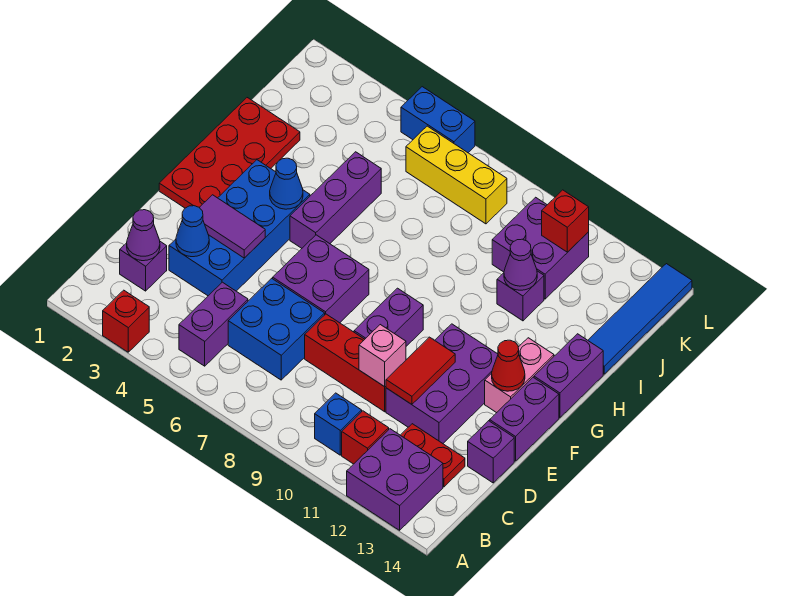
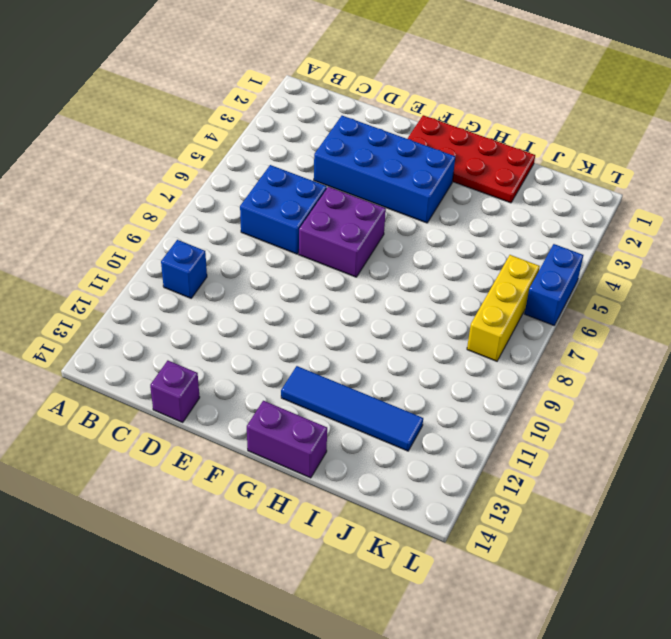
blue 1x4 tile [281,366,423,451] -> blue 1x4 tile moved to [588,264,692,374]
none -> red 1x1 brick [103,290,149,352]
none -> purple 2x2 brick [347,429,443,530]
none -> purple 1x2 brick [179,282,248,366]
none -> red 1x1 brick [342,411,389,464]

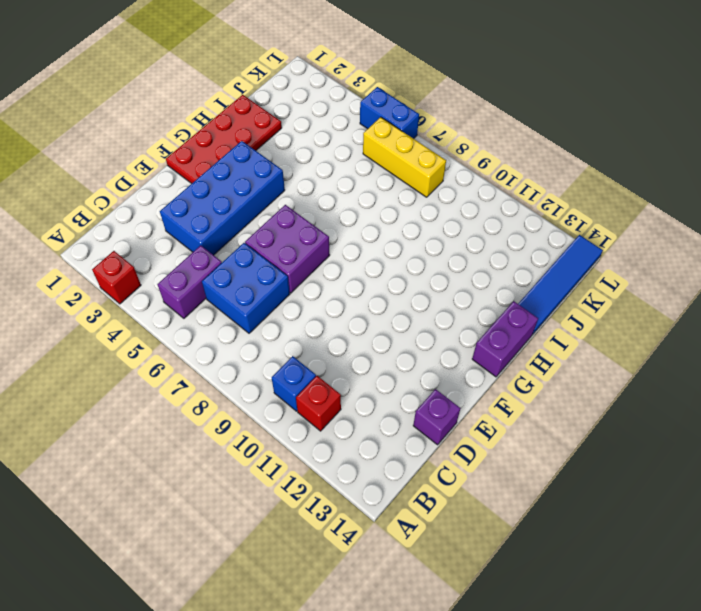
none -> purple 2x2 brick [347,429,443,530]
none -> purple 1x1 brick [120,242,167,291]
none -> red 1x2 plate [401,424,465,487]
none -> red 1x3 brick [305,314,386,412]

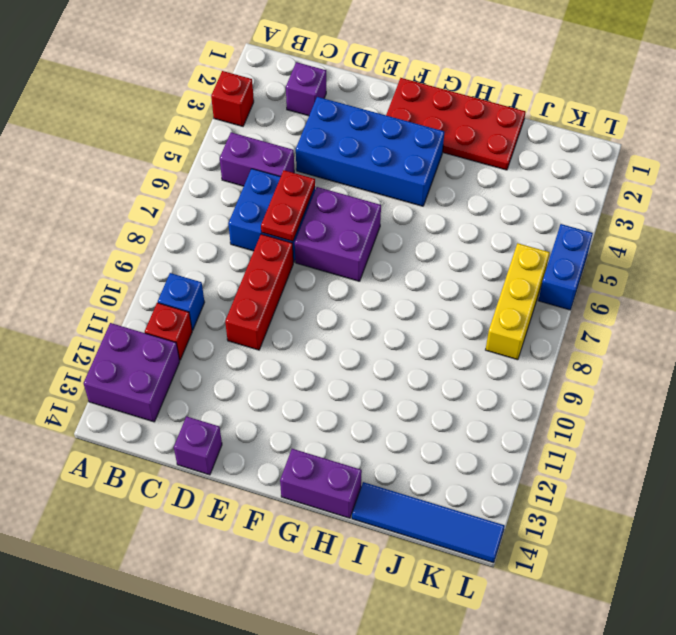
red 1x2 plate [261,170,315,241] -> red 1x2 plate moved to [401,424,465,487]
none -> purple 2x3 brick [386,324,498,443]
none -> purple 1x2 brick [354,288,423,346]
none -> purple 1x2 brick [490,377,559,461]
none -> pink 1x2 brick [485,338,554,413]

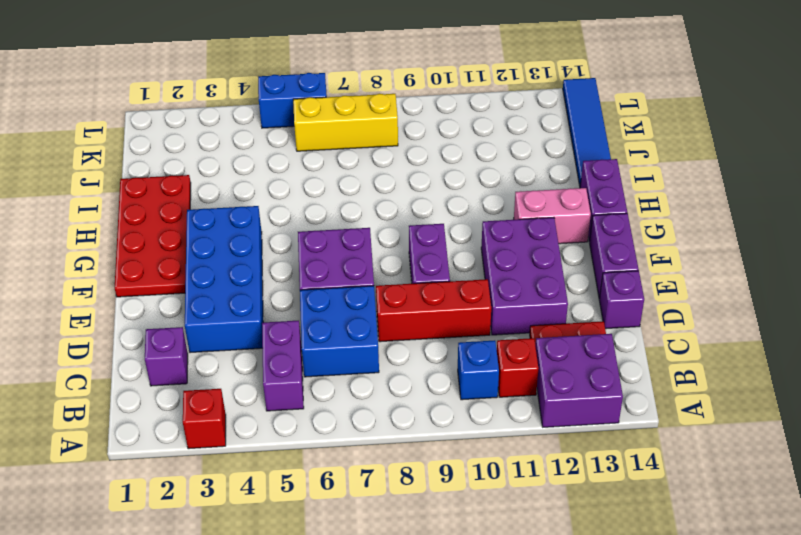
pink 1x2 brick [514,188,591,244] -> pink 1x2 brick turned to [485,338,554,413]
none -> purple 1x3 brick [290,152,381,248]
none -> purple 1x1 brick [497,271,544,321]
none -> purple 2x2 brick [492,197,589,299]
none -> purple 1x1 cone [127,210,160,261]

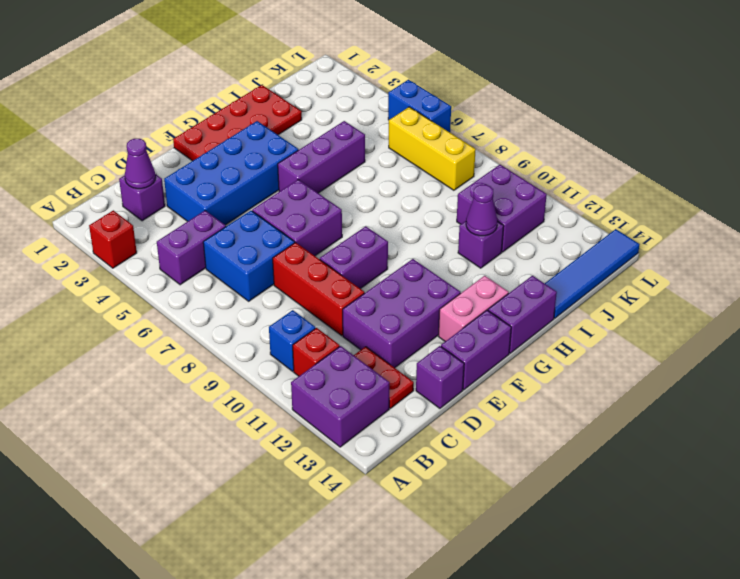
none -> blue 1x1 cone [176,206,209,257]
none -> pink 1x1 brick [359,325,406,387]
none -> red 1x2 tile [386,337,455,404]
none -> purple 1x2 tile [199,195,265,258]

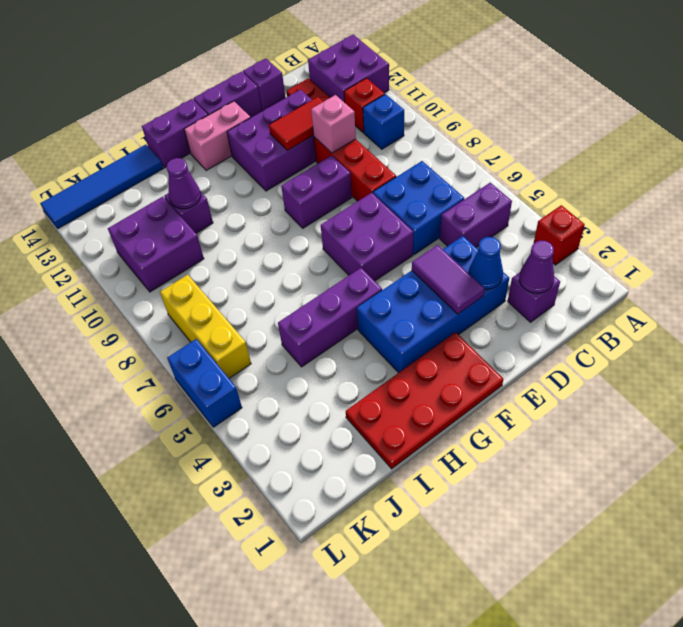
none -> red 1x1 cone [492,340,525,391]
none -> blue 1x1 cone [270,158,303,209]
none -> red 1x1 brick [542,190,589,252]

